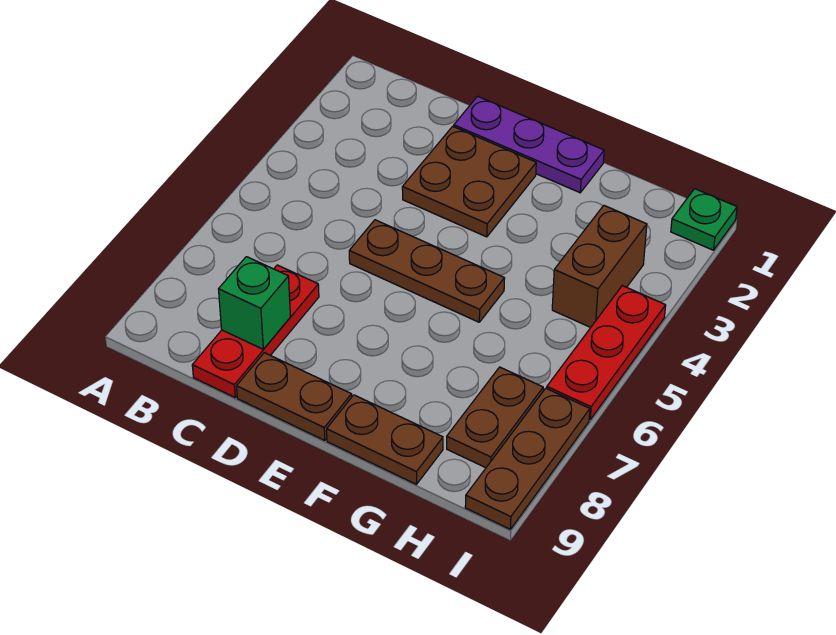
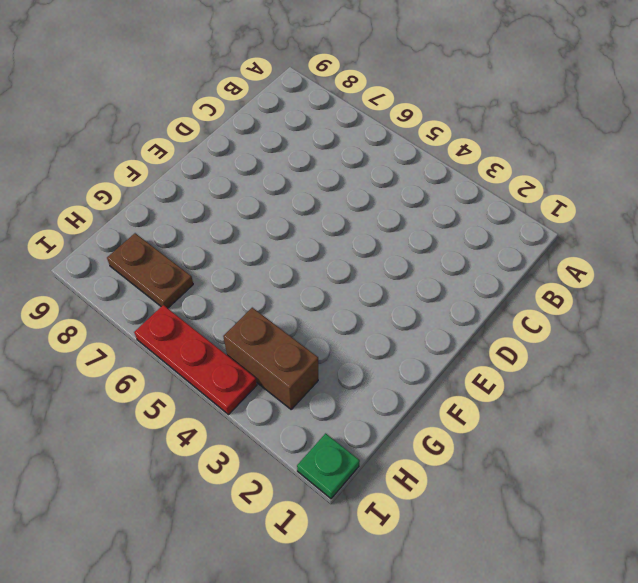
none -> red 1x3 plate [192,265,319,397]
none -> purple 1x3 plate [454,96,604,193]
none -> brown 2x2 plate [402,126,536,237]

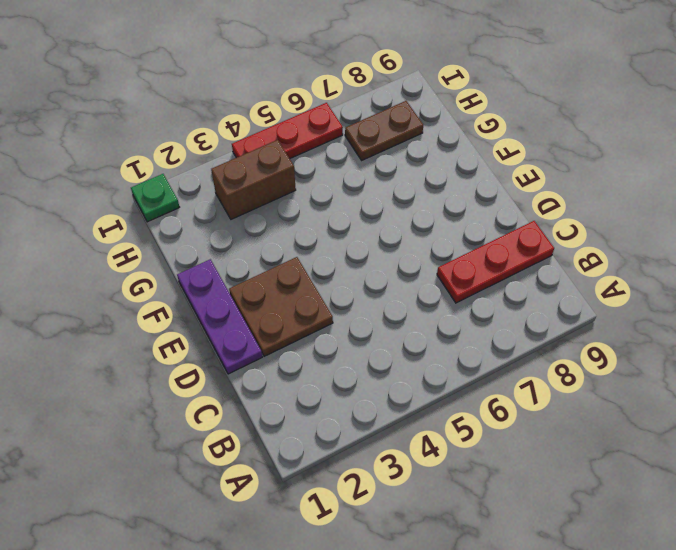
none -> brown 1x3 plate [349,220,505,322]
none -> brown 1x2 plate [237,353,352,440]
none -> brown 1x2 plate [327,395,443,484]

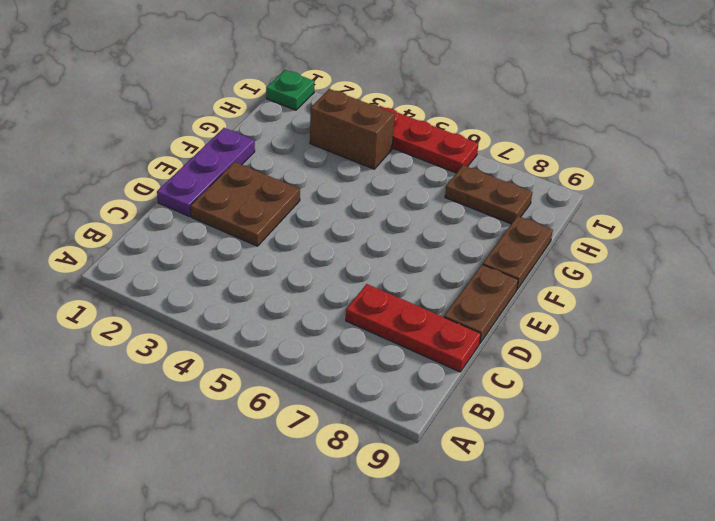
none -> brown 1x3 plate [349,220,505,322]
none -> brown 1x3 plate [465,388,590,529]
none -> green 1x1 brick [219,257,290,349]

